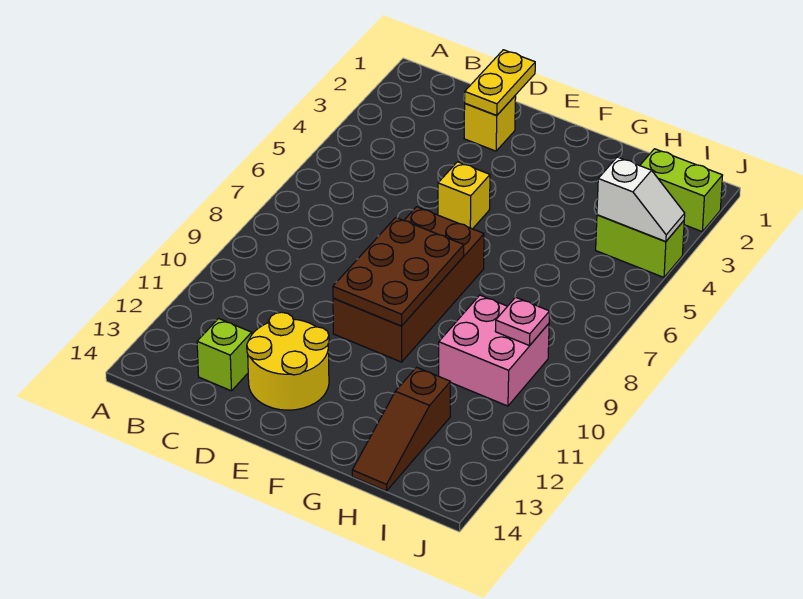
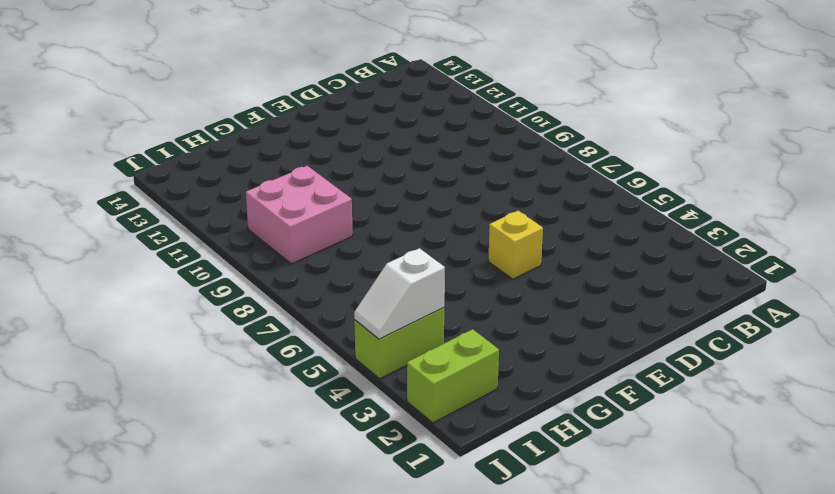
none -> lime 1x1 brick [197,319,252,391]
none -> yellow 1x1 brick [464,96,516,151]
none -> yellow 2x2 round brick [247,312,329,410]

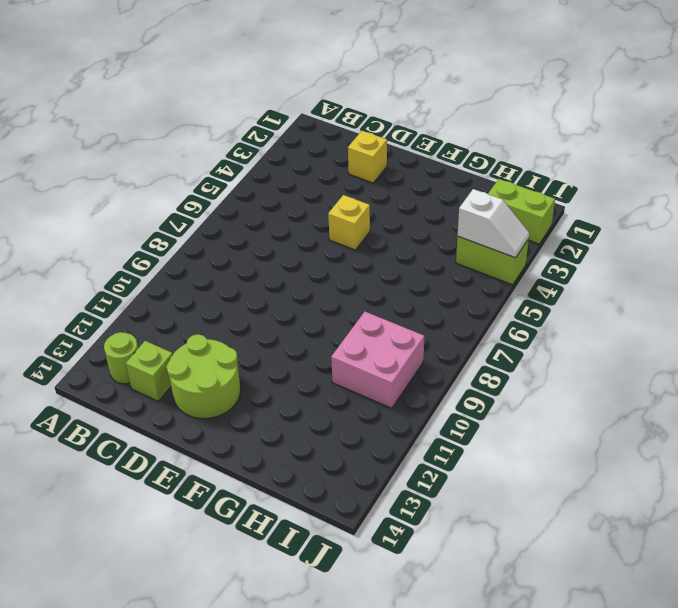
lime 1x1 round brick [104,332,138,384] -> none
lime 2x2 round brick [167,334,241,419] -> yellow 2x2 round brick [247,312,329,410]
none -> brown 2x4 brick [333,207,484,362]
none -> brown 1x3 slope [352,367,451,491]
none -> yellow 1x2 plate [465,50,535,115]

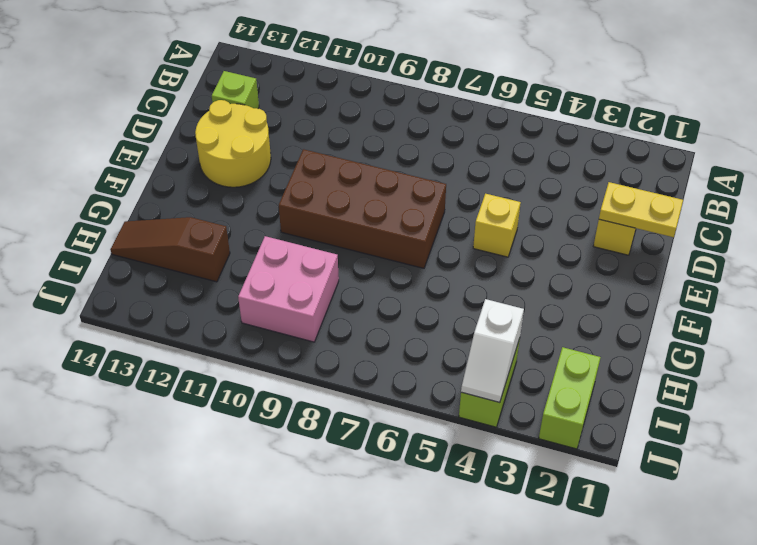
none -> brown 2x3 plate [333,218,464,326]
none -> pink 1x1 plate [495,297,550,346]

